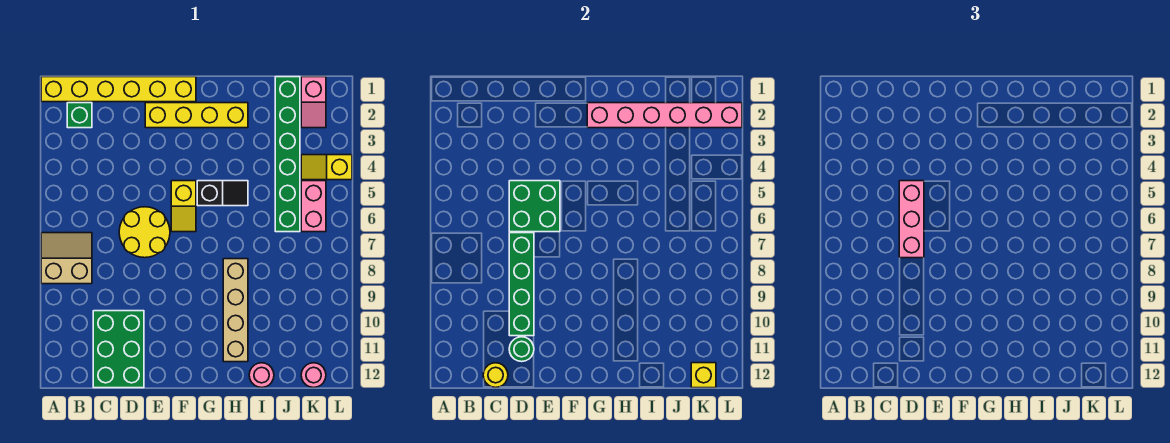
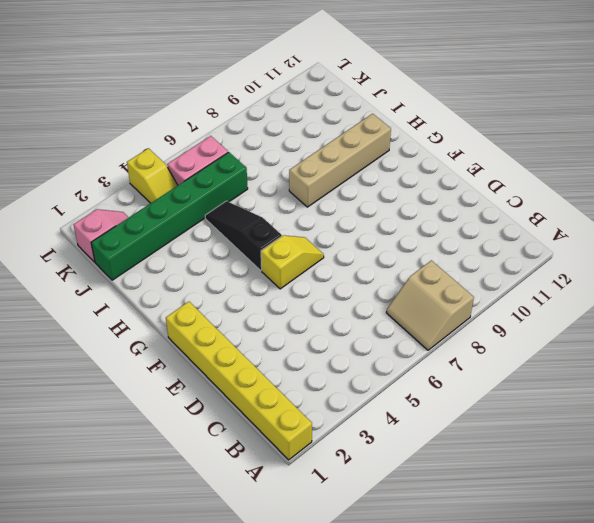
black 1x3 slope [205,201,282,271] -> black 1x2 slope [197,181,248,206]
none -> green 1x1 brick [67,103,92,128]
none -> green 2x3 brick [93,311,144,388]
none -> yellow 2x2 round brick [119,207,170,258]

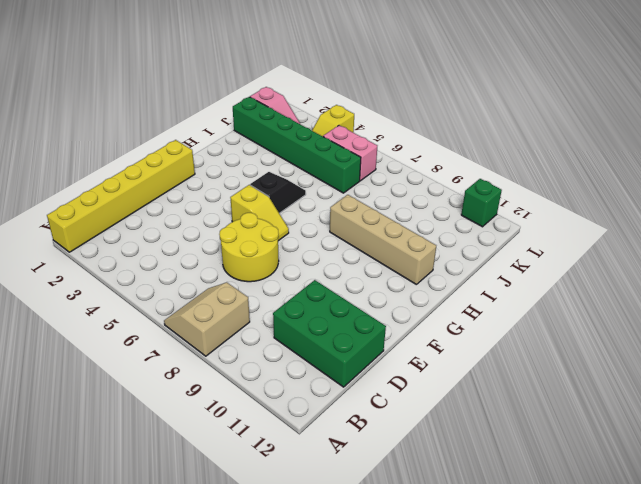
green 1x1 brick [461,179,502,227] -> green 1x1 brick moved to [67,103,92,128]
none -> yellow 1x4 brick [145,103,248,128]
none -> pink 1x1 round brick [249,363,274,388]
none -> pink 1x1 round brick [301,363,326,388]

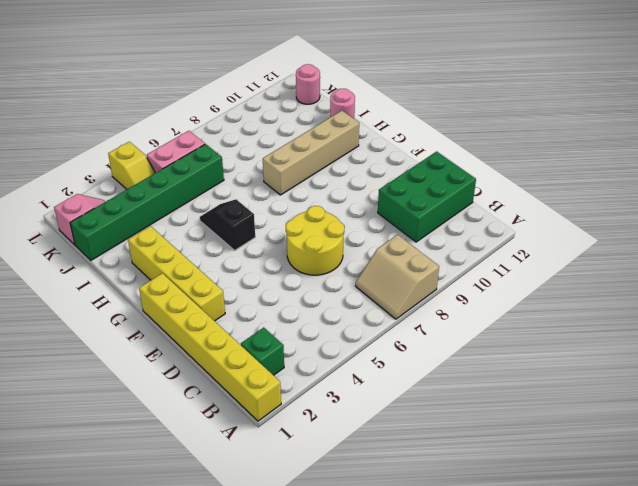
none -> yellow 1x2 slope [171,181,196,232]
none -> yellow 1x1 round brick [483,363,508,388]
none -> green 2x2 brick [509,181,560,232]

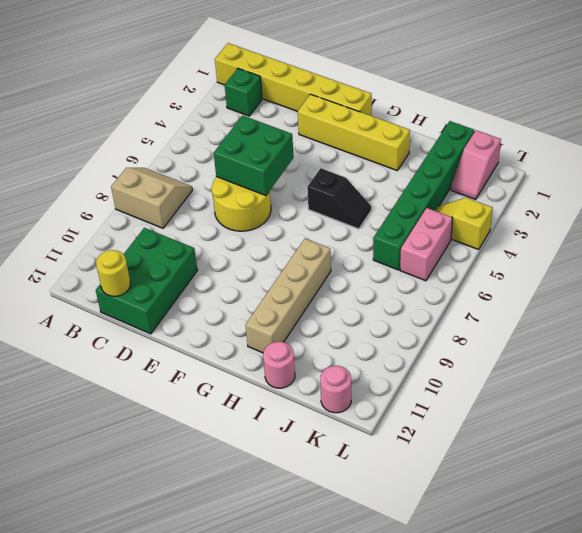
none -> yellow 1x2 slope [171,181,196,232]
none -> green 1x4 brick [509,233,534,336]
none -> green 1x1 round brick [509,337,534,362]

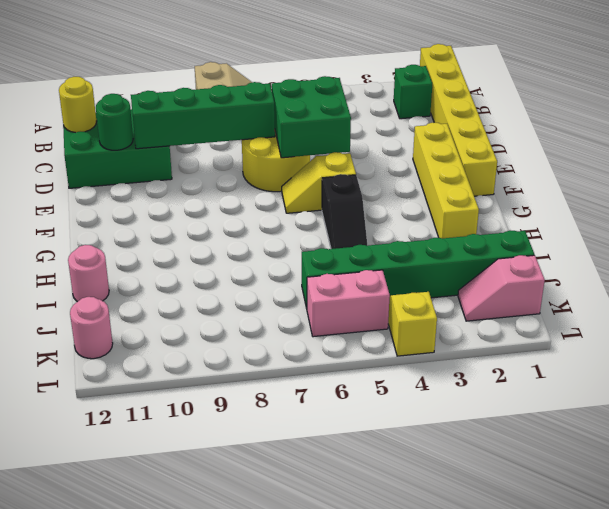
none -> tan 1x4 brick [223,259,248,362]
none -> pink 1x6 brick [587,103,742,128]
none -> yellow 1x1 brick [691,363,716,388]

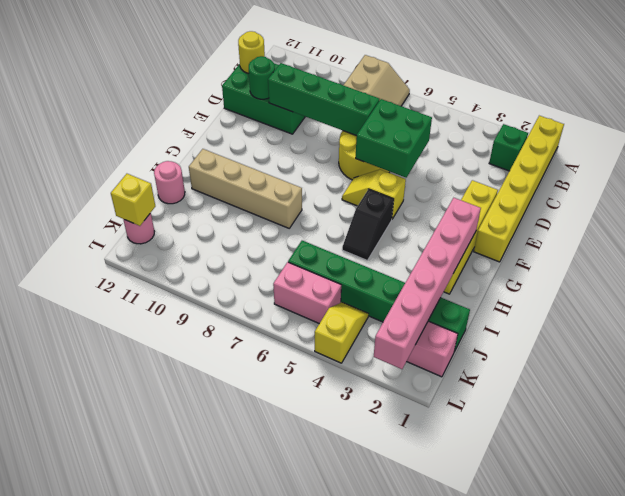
none -> pink 1x3 brick [899,181,924,258]

